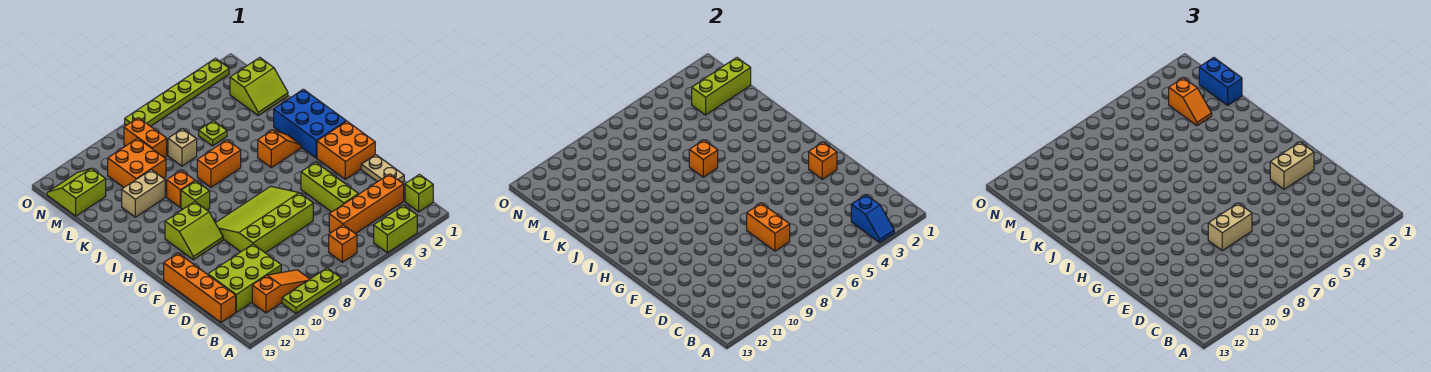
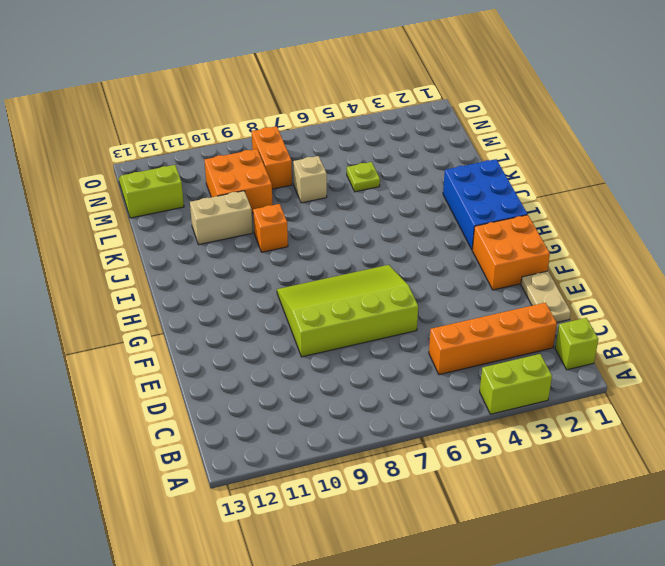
none -> lime 1x3 plate [282,268,341,313]
none -> orange 1x1 brick [329,225,357,262]
none -> orange 1x3 slope [252,270,309,313]
none -> lime 2x3 brick [208,244,281,312]

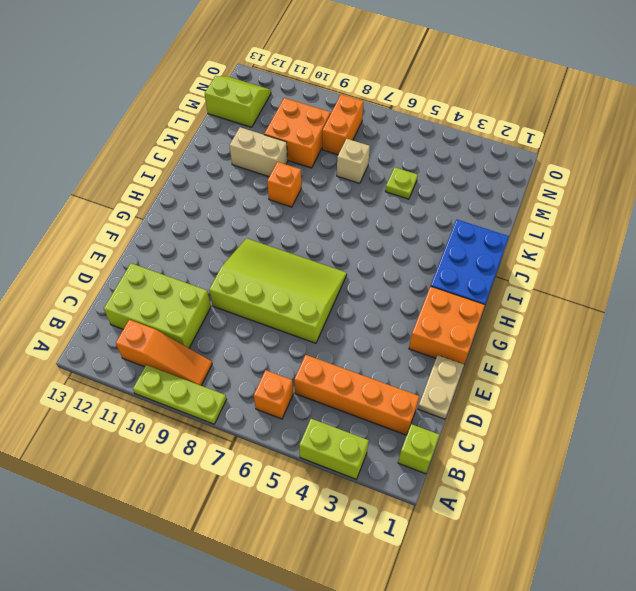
none -> orange 1x4 brick [164,253,236,322]
none -> lime 1x3 brick [301,162,358,212]
none -> lime 2x2 slope [165,202,223,260]
none -> orange 1x2 slope [258,130,301,168]

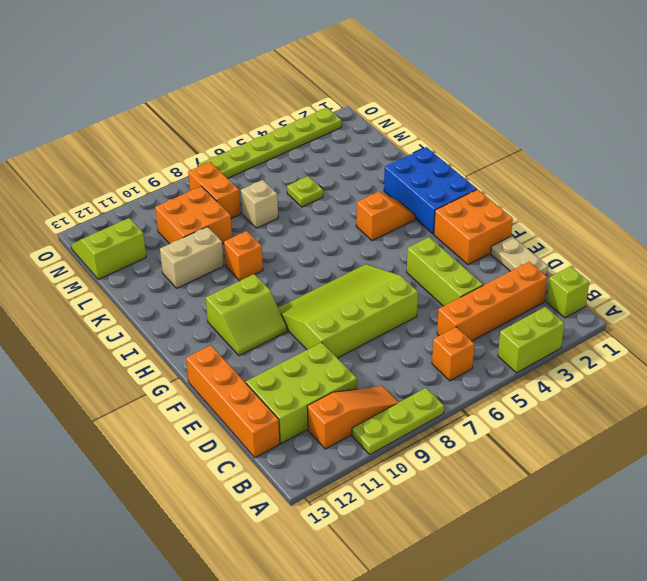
none -> lime 1x1 brick [181,181,210,210]
none -> orange 1x2 brick [197,140,241,187]
none -> lime 2x2 slope [230,58,288,115]
none -> blue 1x2 slope [851,195,894,242]

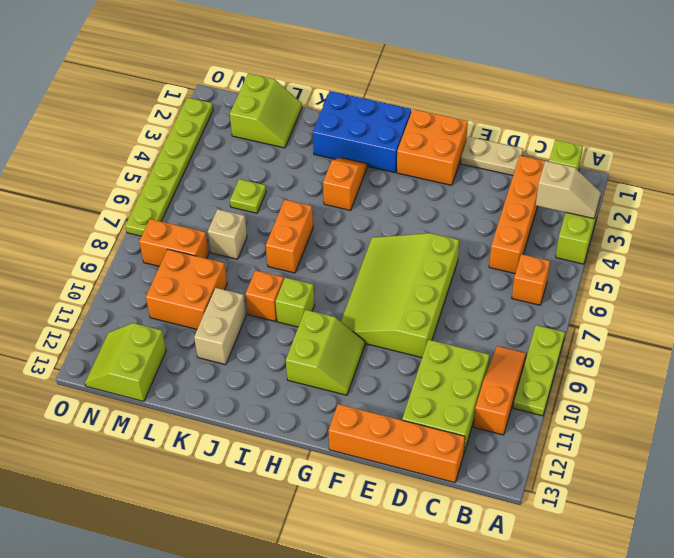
tan 1x2 slope [536,161,601,219] -> blue 1x2 slope [851,195,894,242]
none -> lime 1x3 brick [301,162,358,212]
none -> orange 1x2 brick [747,203,790,251]
none -> orange 1x1 brick [809,142,837,179]
none -> orange 1x1 brick [689,140,718,177]

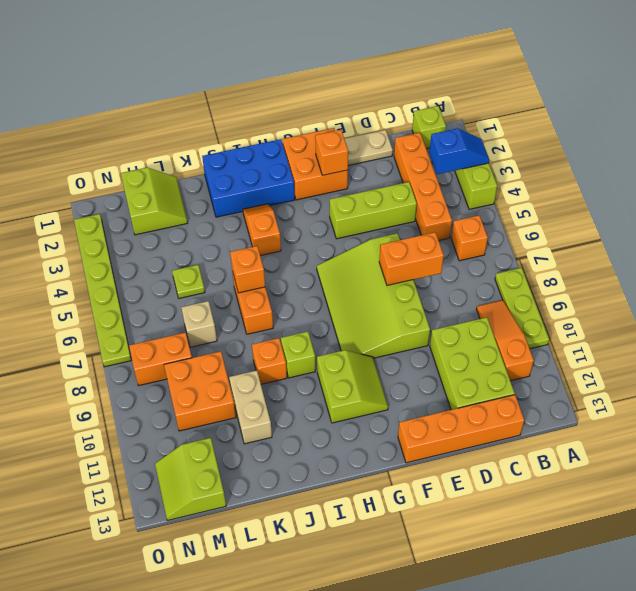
none -> lime 1x3 brick [692,58,751,115]
none -> tan 1x2 brick [1208,203,1252,250]
none -> tan 1x2 brick [1270,142,1314,189]
none -> blue 1x2 brick [1199,58,1242,105]

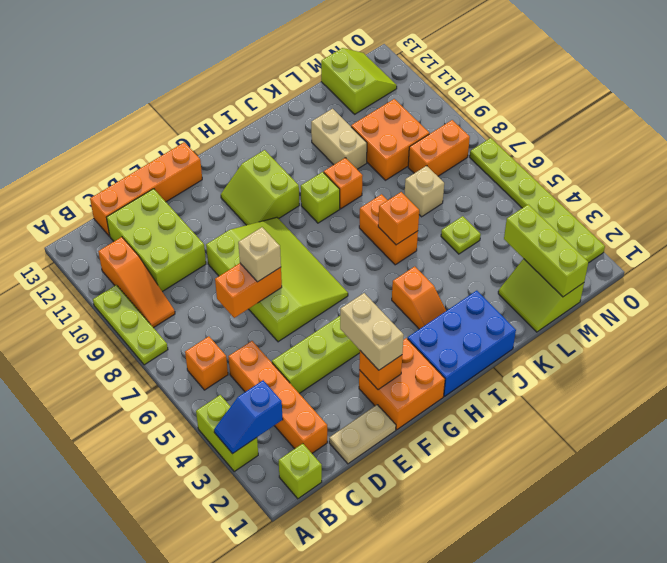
tan 1x1 brick [238,227,281,282] -> tan 1x2 brick [1208,203,1252,250]
none -> blue 1x2 brick [1199,58,1242,105]
none -> orange 1x2 slope [1169,78,1212,126]

